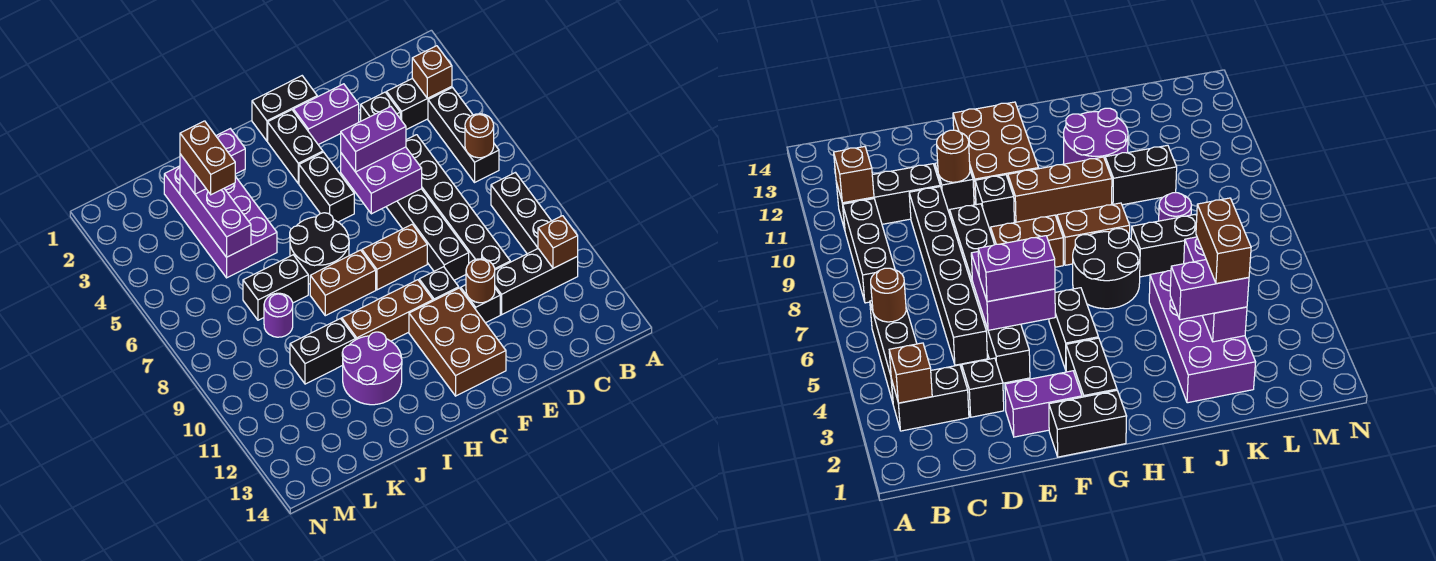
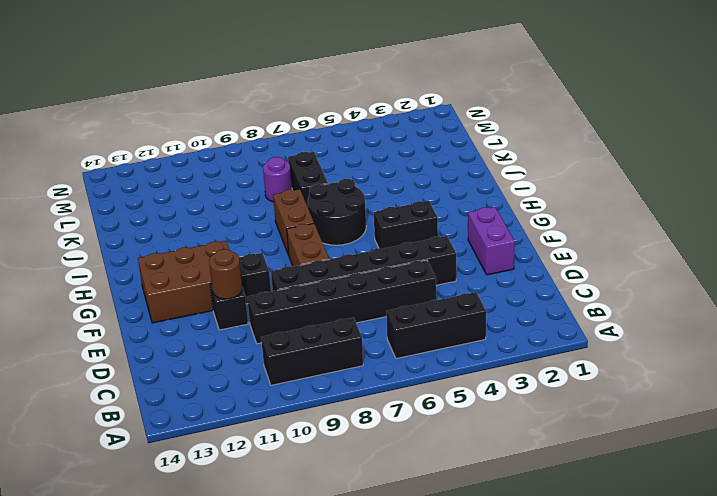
none -> black 1x2 brick [387,79,452,130]
none -> black 1x3 brick [495,249,578,315]
none -> black 1x1 brick [361,92,400,121]
none -> black 1x2 brick [252,76,317,141]

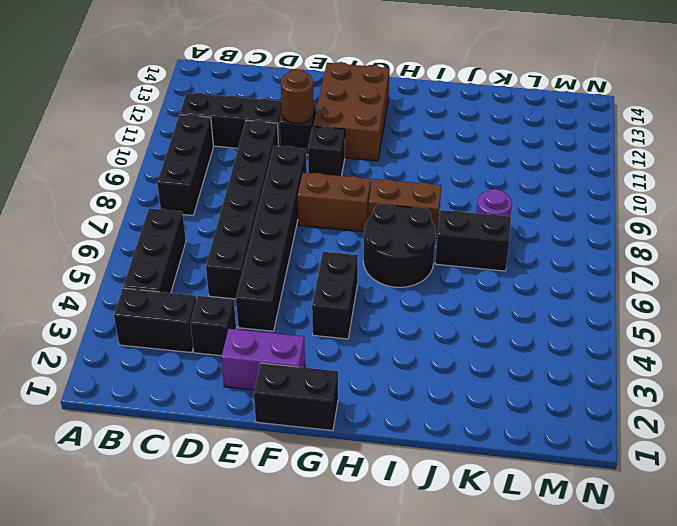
none -> black 1x2 brick [268,110,323,184]
none -> brown 1x3 brick [342,280,433,341]
none -> purple 2x2 round brick [342,332,402,405]
none -> purple 2x4 brick [164,166,277,278]

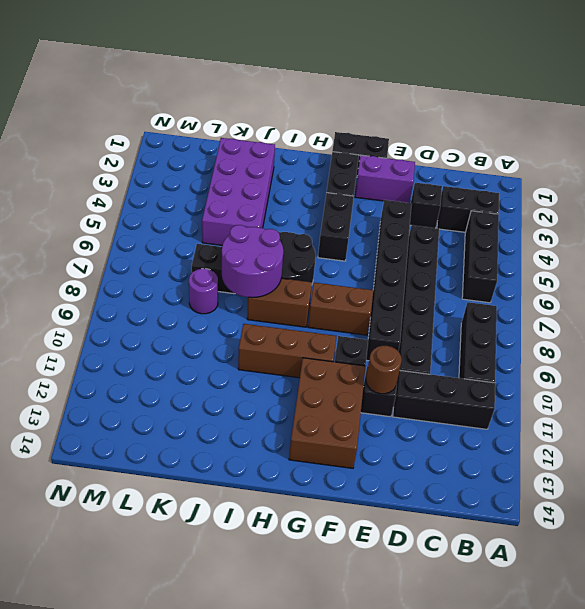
purple 2x2 round brick [222,225,283,298] -> purple 2x2 round brick moved to [342,332,402,405]
none -> black 1x2 brick [290,319,356,384]
none -> brown 1x1 brick [412,46,452,98]
none -> brown 1x1 round brick [465,114,494,158]
none -> brown 1x1 brick [538,216,578,268]

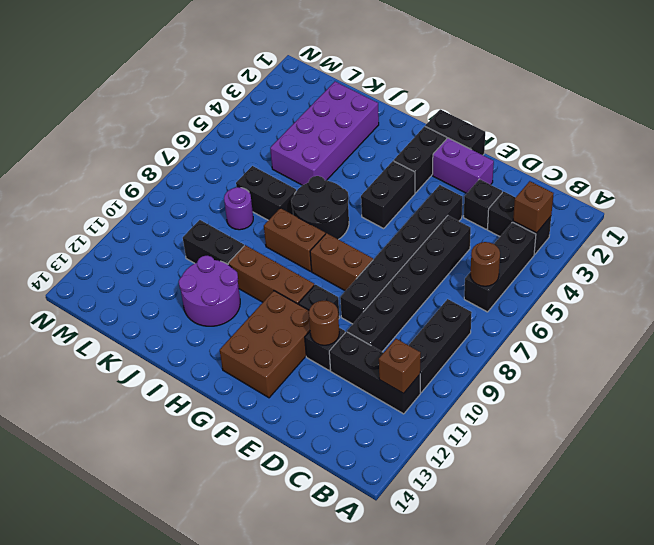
none -> purple 2x2 brick [341,147,422,214]
none -> purple 1x3 brick [180,175,251,257]
none -> purple 1x2 brick [341,107,406,172]
none -> purple 1x2 brick [180,129,245,194]

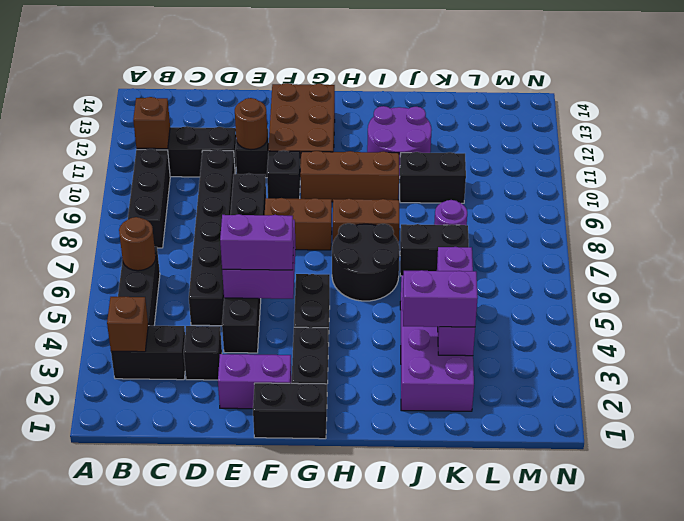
none -> brown 1x2 brick [180,121,235,195]

